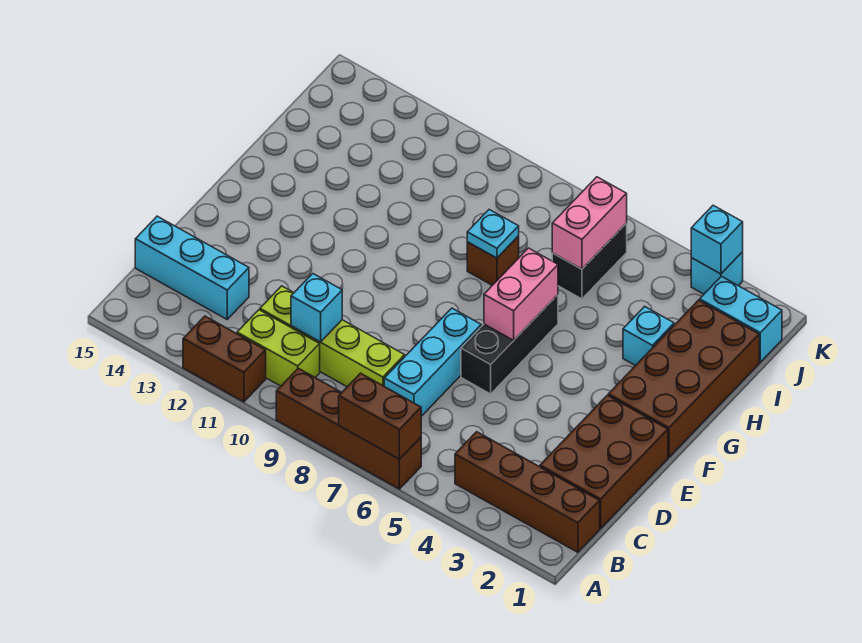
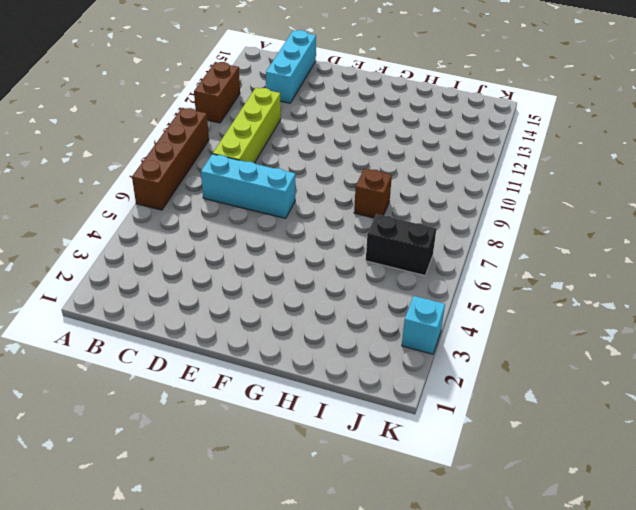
none -> brown 1x4 brick [455,432,600,552]
none -> lime 1x2 brick [237,310,320,386]
none -> brown 2x3 brick [540,395,668,529]

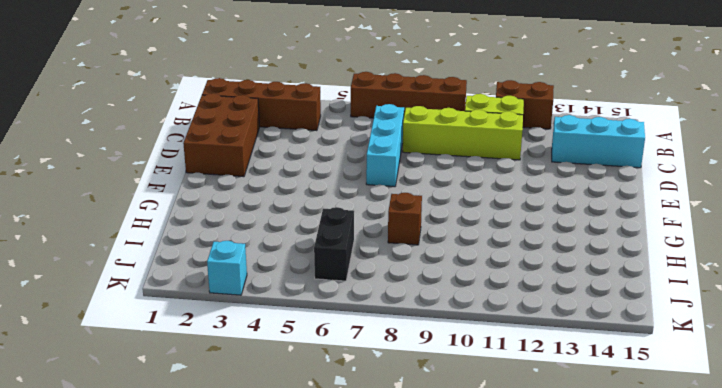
none -> black 1x3 brick [461,295,558,394]
none -> brown 2x4 brick [608,300,759,457]
none -> cyan 1x1 brick [623,306,674,366]

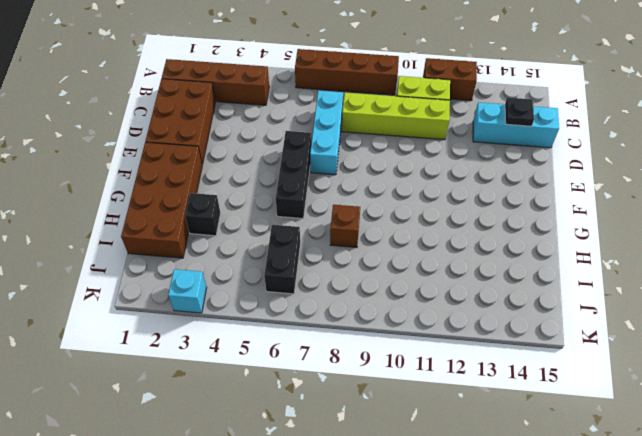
black 1x1 plate [505,97,534,126] -> none
black 1x1 brick [185,193,220,236] -> cyan 1x1 brick [623,306,674,366]
none -> cyan 1x2 brick [700,276,782,362]
none -> brown 1x2 brick [339,373,421,459]
none -> cyan 1x1 brick [291,274,342,342]

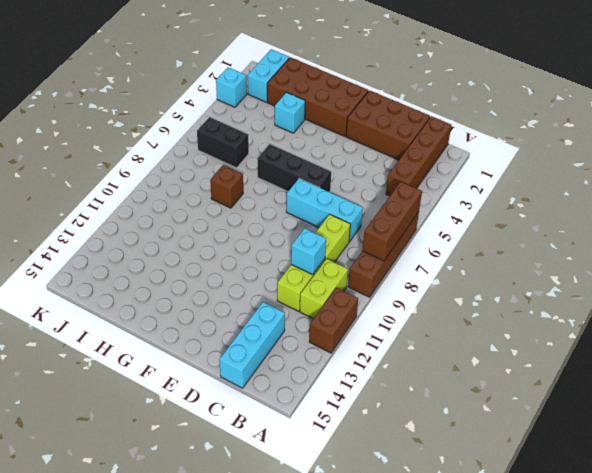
brown 1x3 brick [362,182,422,261] -> brown 1x2 brick [339,373,421,459]
none -> pink 1x2 brick [484,248,558,340]
none -> cyan 1x1 plate [467,210,519,258]
none -> pink 1x2 brick [552,177,627,269]

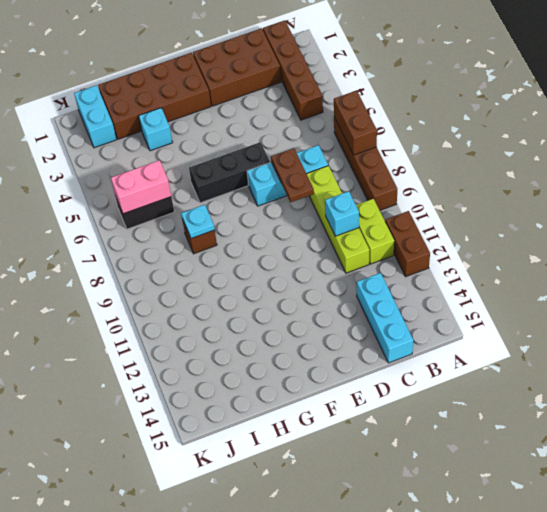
brown 1x2 plate [271,148,314,202] -> none
none -> cyan 1x1 brick [691,252,743,294]
none -> pink 1x2 brick [484,248,558,340]
none -> cyan 1x1 brick [691,205,743,274]

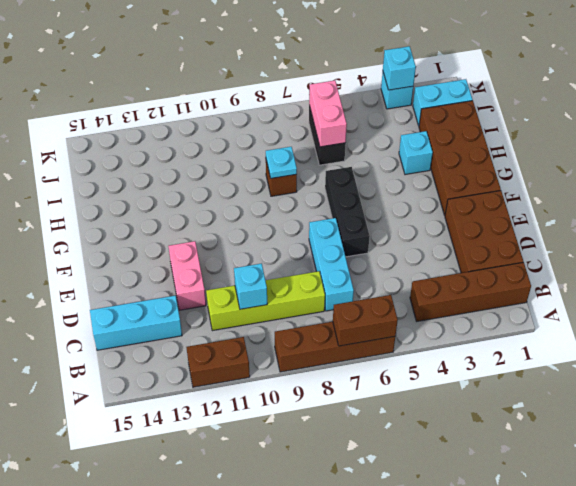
pink 1x2 brick [168,241,206,310] -> pink 1x2 brick moved to [484,248,558,340]
none -> lime 1x2 brick [237,310,320,386]

